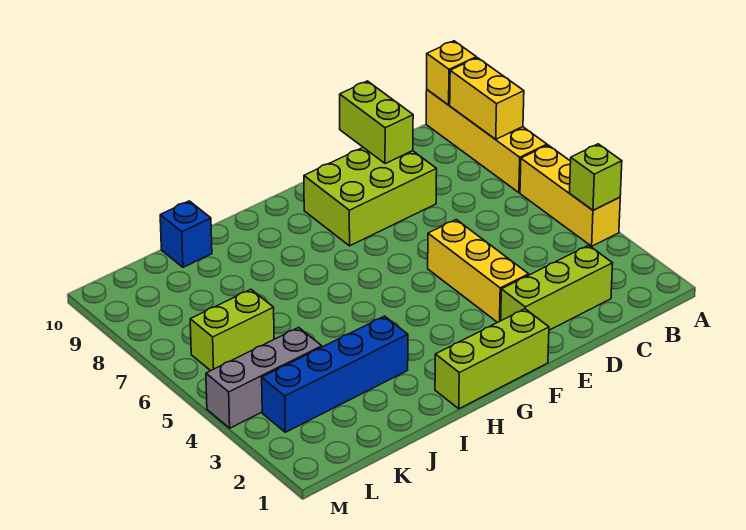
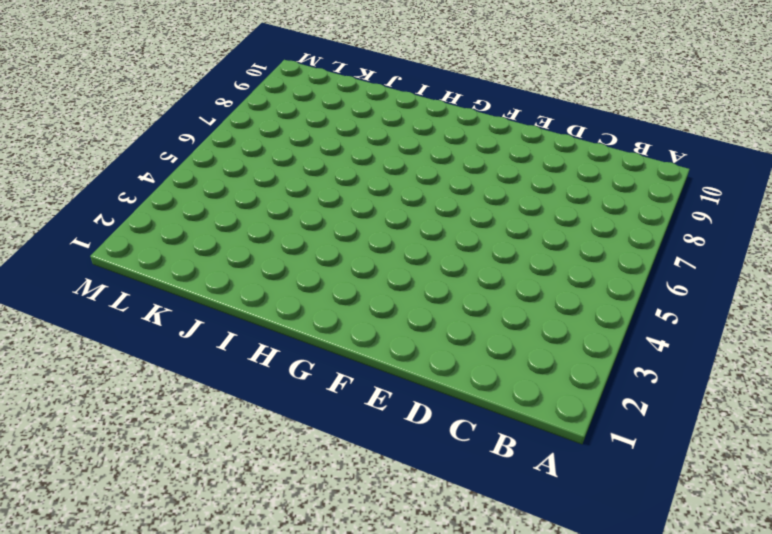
none -> yellow 1x3 brick [520,145,620,246]
none -> yellow 1x4 brick [426,90,547,193]
none -> lime 1x3 brick [501,245,613,330]

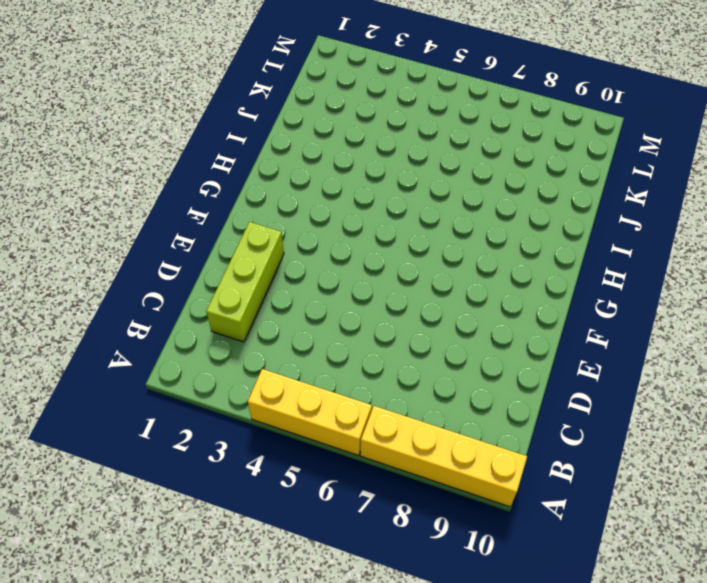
none -> lime 2x3 brick [304,148,437,246]
none -> yellow 1x3 brick [428,220,529,323]
none -> lime 1x3 brick [435,309,549,409]

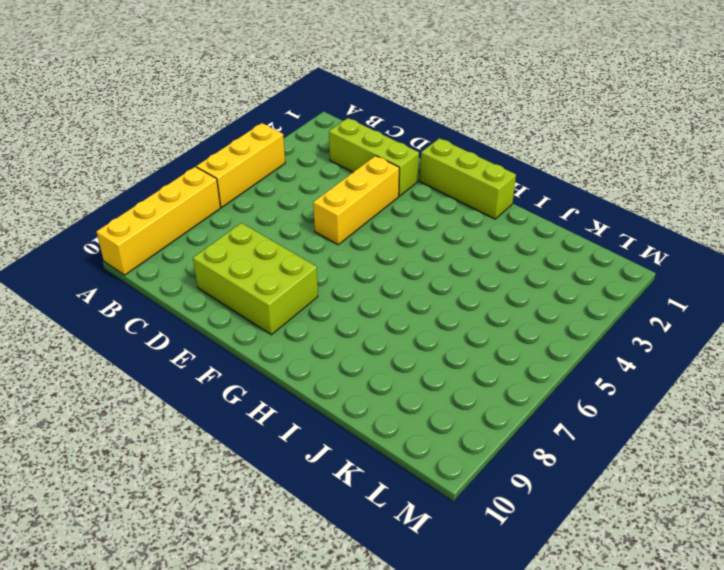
none -> blue 1x4 brick [262,316,408,432]
none -> blue 1x1 brick [160,201,212,267]
none -> grey 1x3 brick [206,327,322,428]

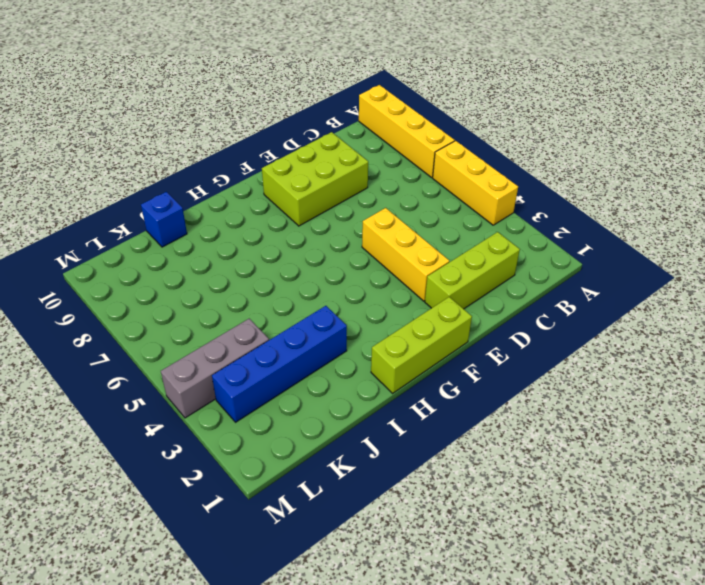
none -> lime 1x2 brick [190,289,274,371]
none -> lime 1x1 brick [570,144,622,210]
none -> yellow 1x2 brick [450,58,524,139]

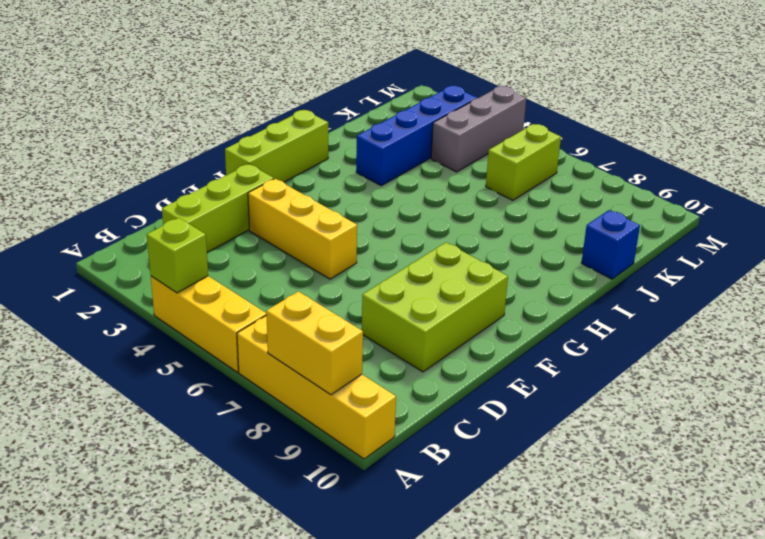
none -> yellow 1x1 brick [427,41,476,105]
none -> lime 1x2 brick [340,81,413,164]

